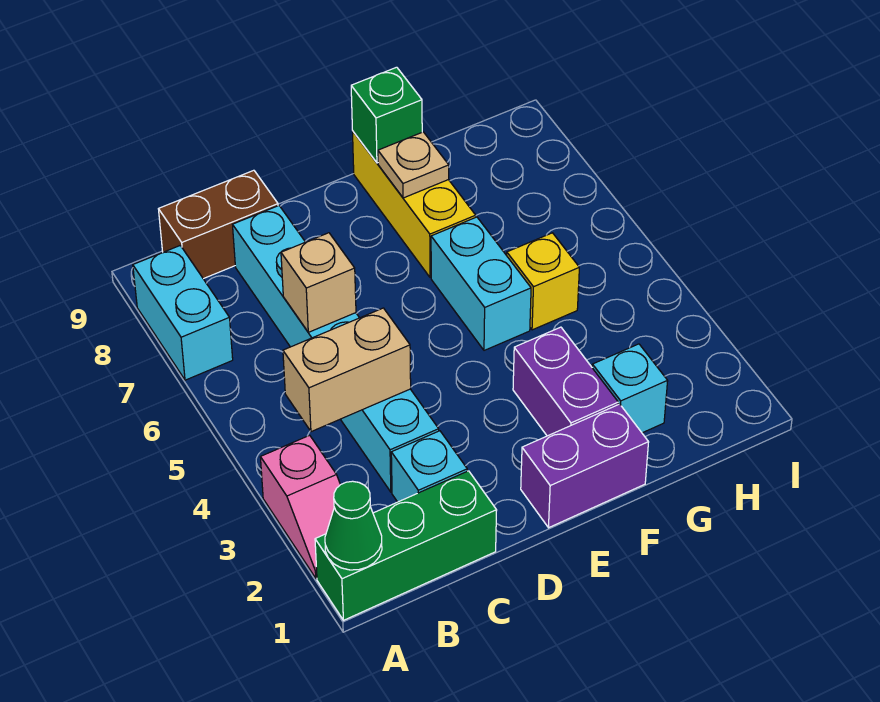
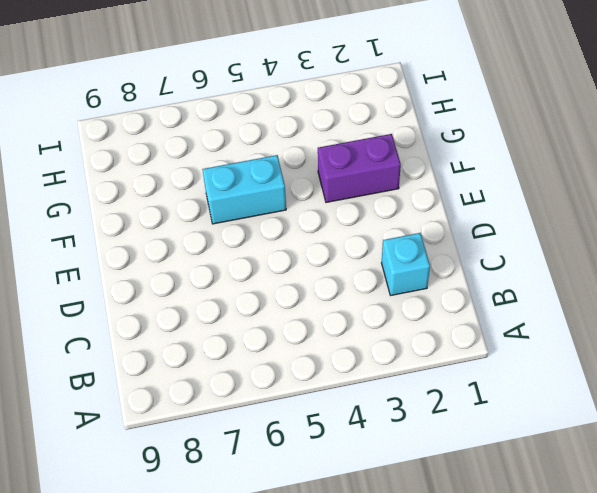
none -> green 1x3 brick [315,471,497,620]
none -> pink 1x2 slope [260,435,340,578]
none -> cyan 1x2 brick [133,246,233,380]

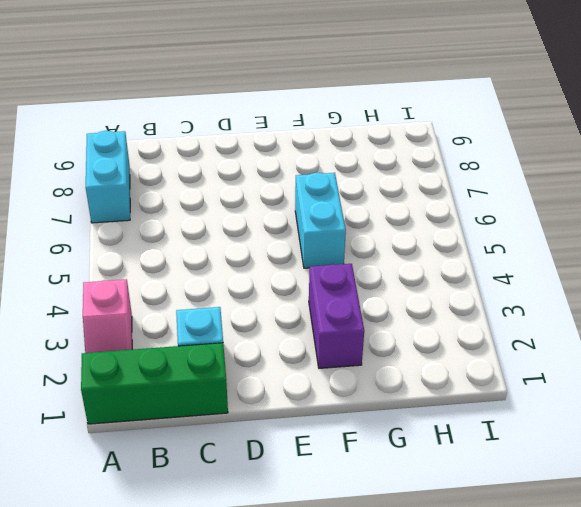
none -> brown 1x2 brick [159,170,278,279]
none -> cyan 1x6 brick [233,206,439,492]
none -> purple 1x2 brick [521,404,649,528]

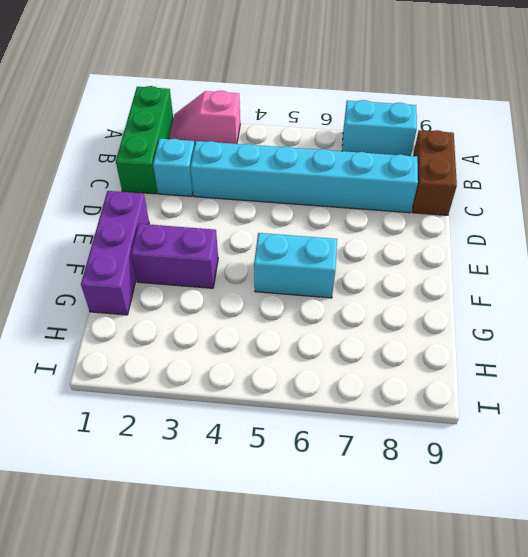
purple 1x3 brick [81,191,149,315] -> purple 1x2 brick [521,404,649,528]
none -> yellow 1x3 brick [353,132,476,277]
none -> cyan 1x1 brick [592,344,668,433]
none -> yellow 1x1 brick [507,233,579,330]

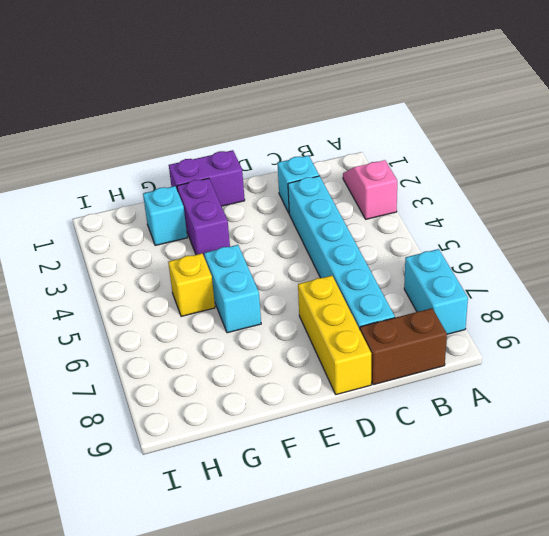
yellow 1x3 brick [298,276,372,395] -> yellow 1x3 brick moved to [353,132,476,277]
none -> green 1x3 brick [315,471,497,620]
none -> green 1x1 cone [325,481,382,570]
none -> tan 1x2 brick [283,308,411,432]

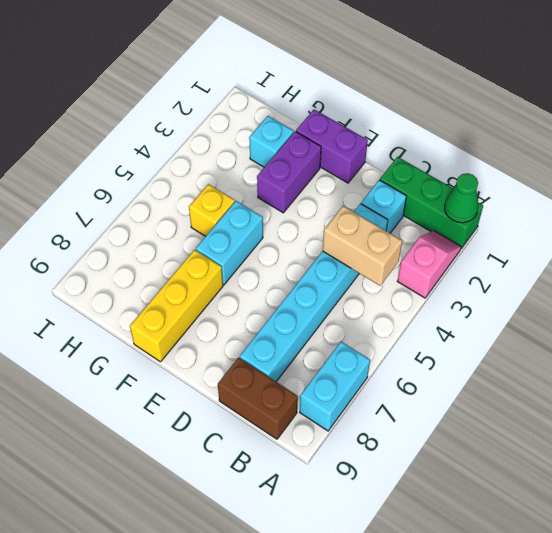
none -> tan 1x1 brick [281,233,356,332]
none -> tan 1x1 plate [378,132,449,198]
none -> green 1x1 brick [351,67,422,163]

